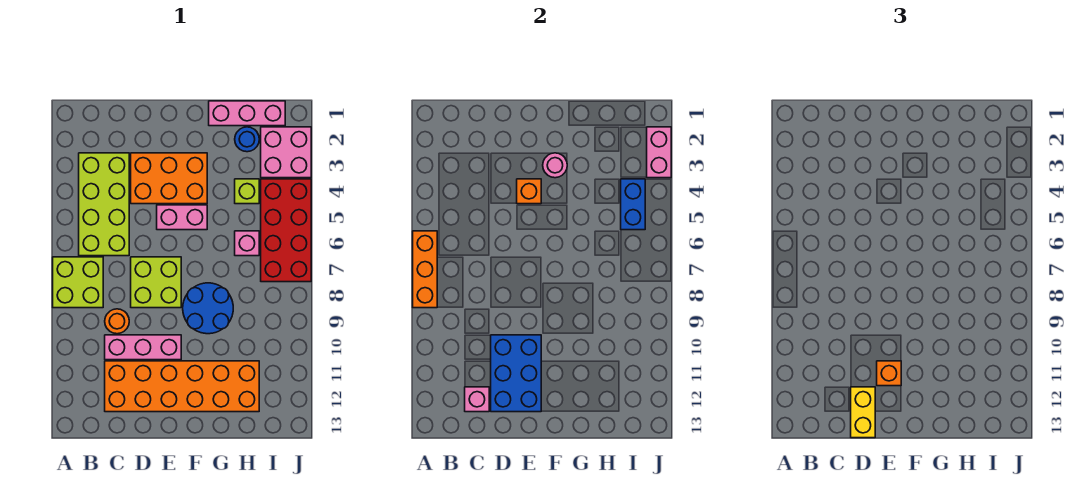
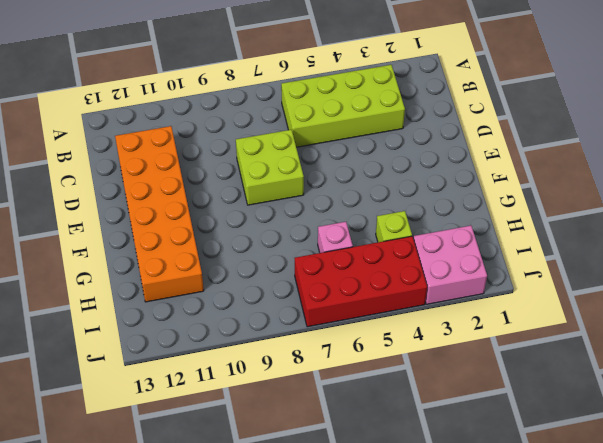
none -> lime 2x2 brick [53,257,103,308]
none -> orange 1x1 round brick [105,309,129,334]
none -> pink 1x3 brick [105,335,181,360]

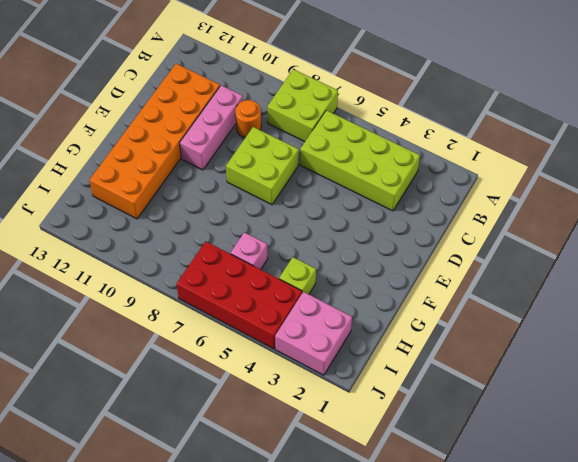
none -> orange 2x3 brick [131,153,207,204]
none -> pink 1x2 brick [157,205,207,230]
none -> blue 2x2 round brick [183,283,233,334]

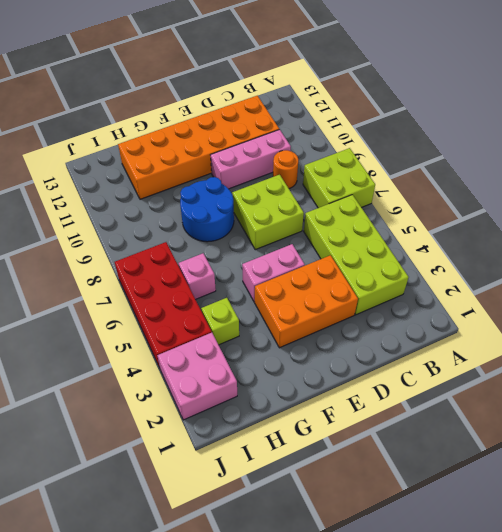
none -> pink 1x3 brick [209,101,285,126]
none -> blue 1x1 round brick [235,127,259,152]
none -> orange 1x3 brick [413,231,437,308]

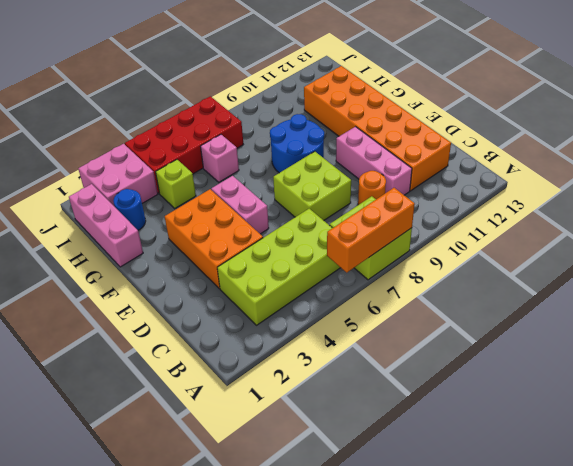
none -> pink 1x1 brick [465,387,489,412]
none -> blue 2x3 brick [491,335,541,412]
none -> orange 1x1 brick [517,179,541,204]

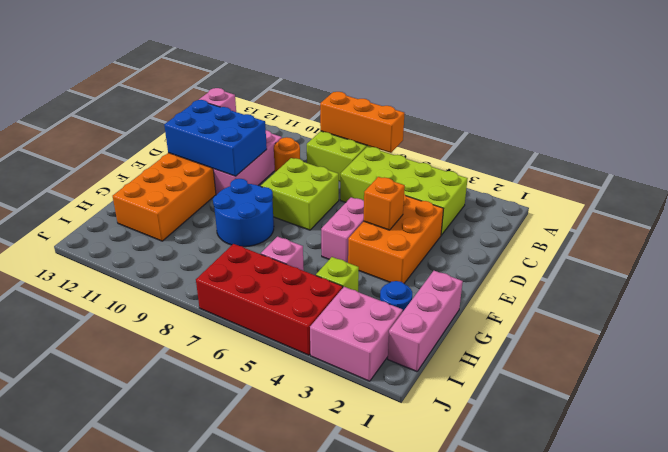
none -> pink 1x1 round brick [543,153,567,178]
none -> blue 1x2 brick [621,179,645,230]
none -> pink 1x2 brick [647,127,671,178]

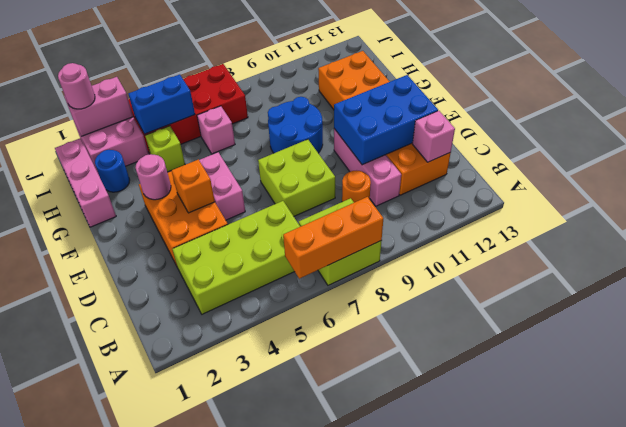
pink 1x1 round brick [58,63,95,109] -> none
none -> yellow 1x2 brick [851,387,875,438]
none -> orange 1x1 brick [877,361,901,386]

